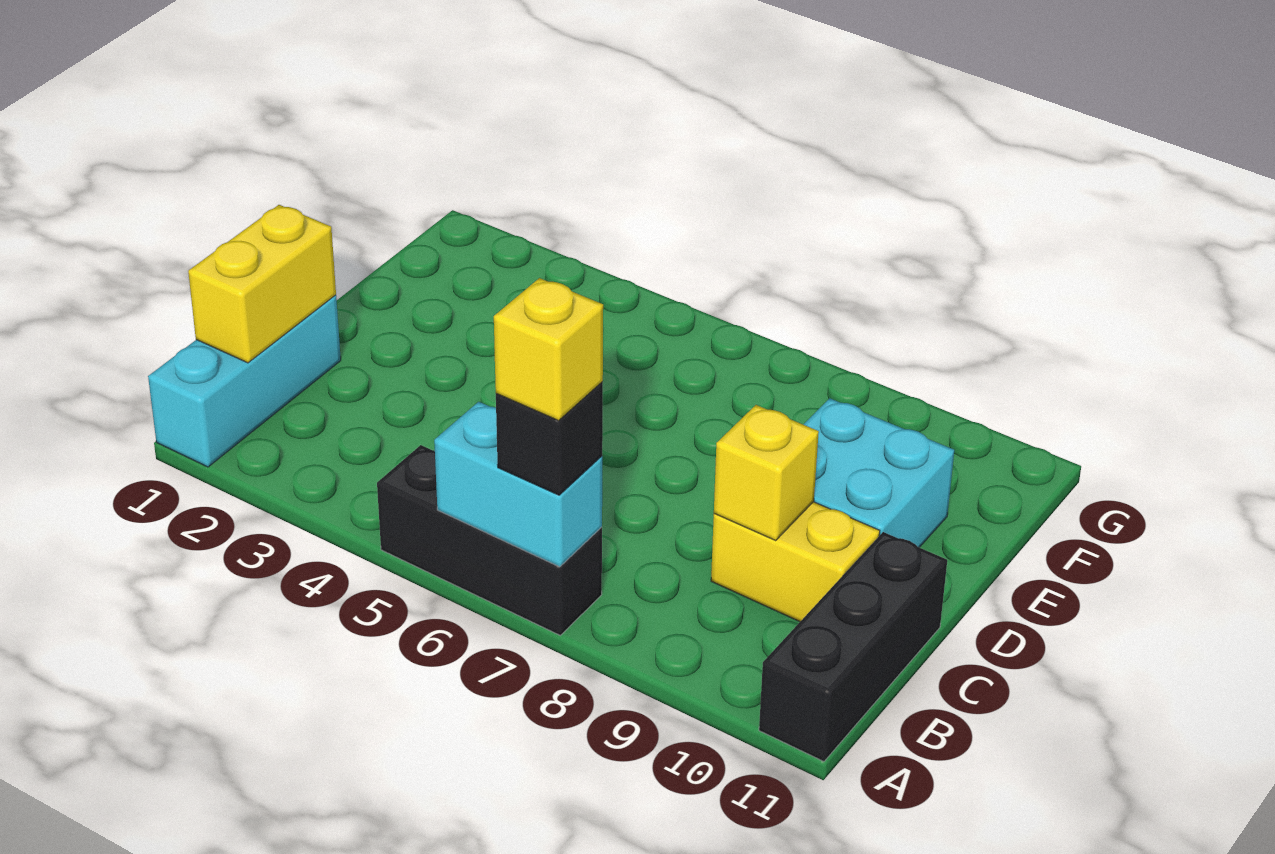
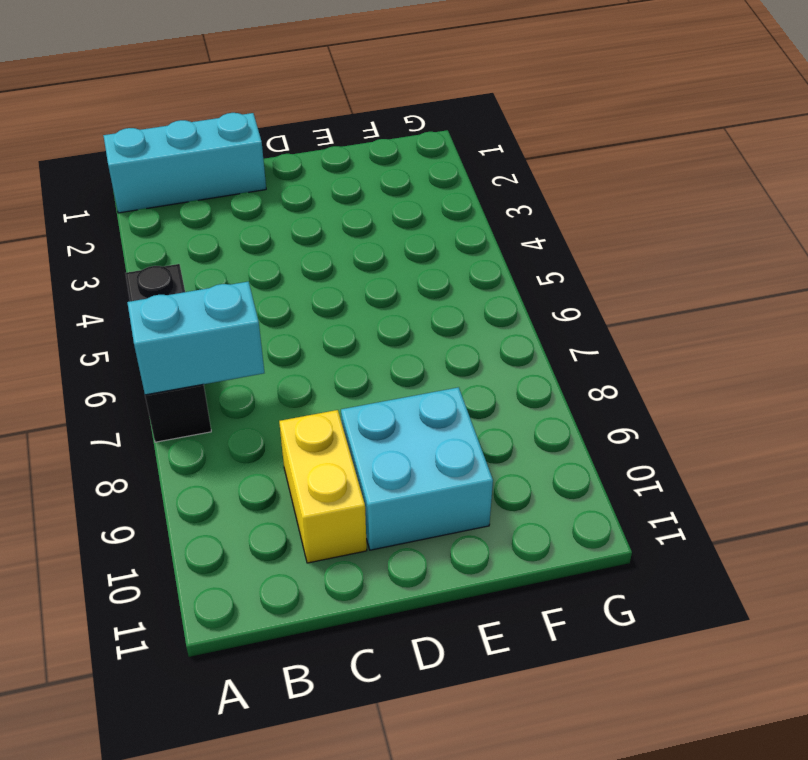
cyan 1x2 brick [127,282,264,395] -> cyan 1x2 brick turned to [434,402,602,567]
none -> black 1x3 brick [759,532,947,761]
none -> yellow 1x2 brick [188,205,336,363]

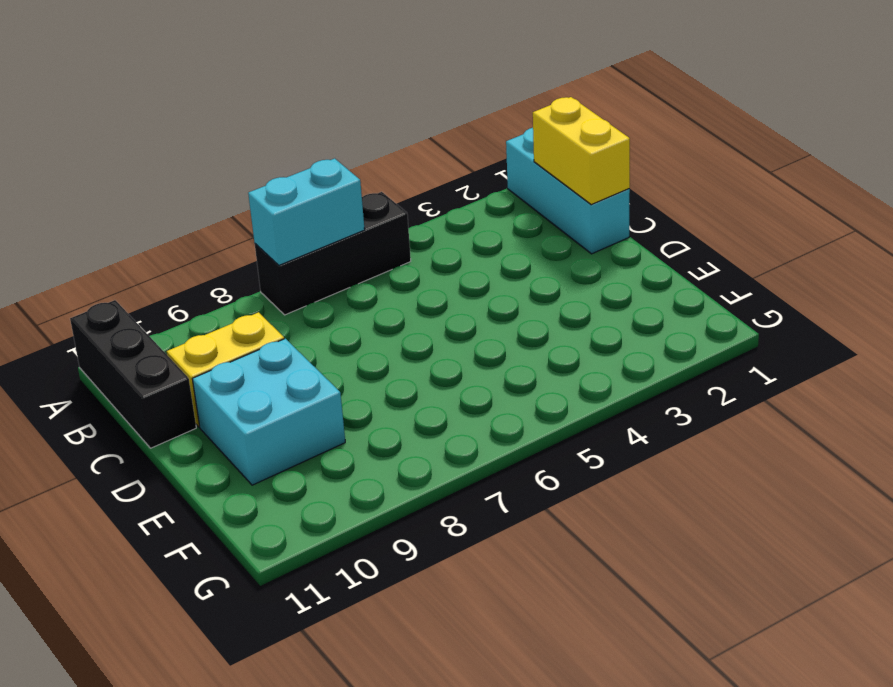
none -> yellow 1x1 brick [714,405,819,540]
none -> black 1x1 brick [496,382,603,495]

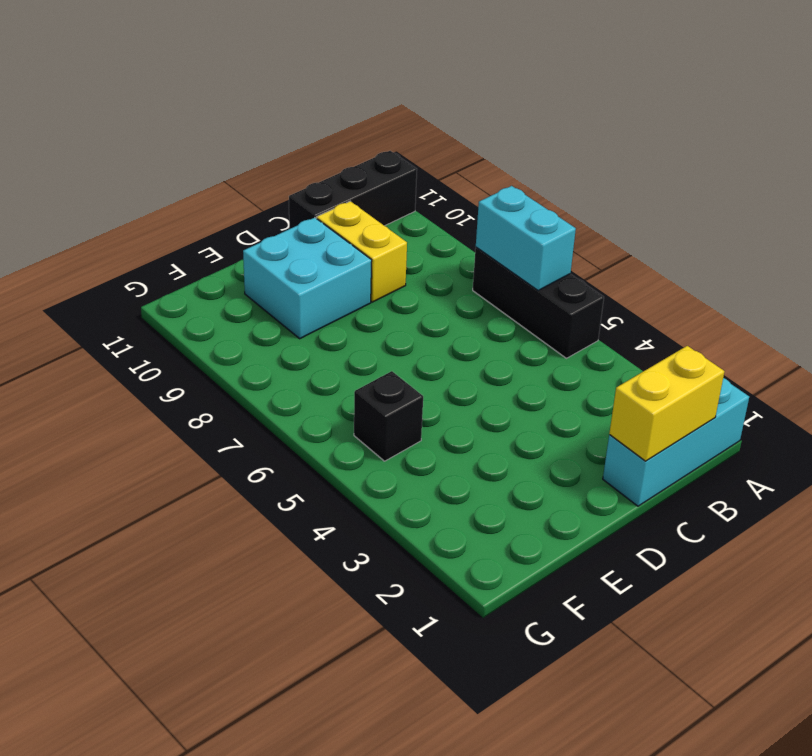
black 1x1 brick [354,371,423,461] -> black 1x1 brick moved to [496,382,603,495]
none -> yellow 1x1 brick [714,405,819,540]
none -> yellow 1x1 brick [494,278,603,420]

